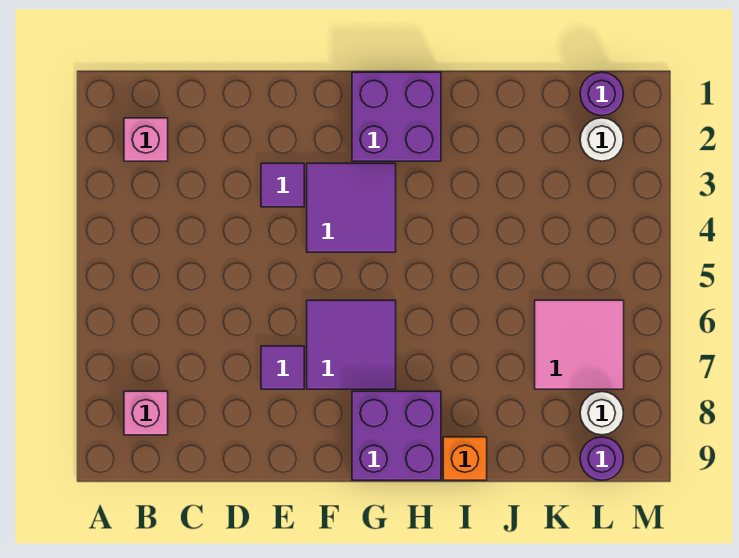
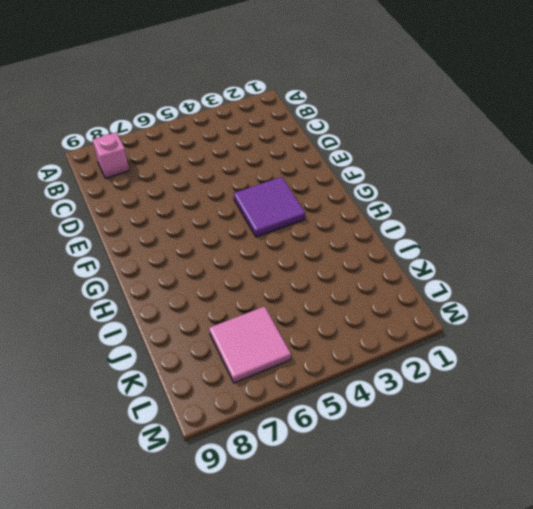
none -> pink 1x1 brick [124,118,168,161]
none -> purple 1x1 tile [261,163,304,207]
none -> purple 1x1 tile [261,346,304,389]

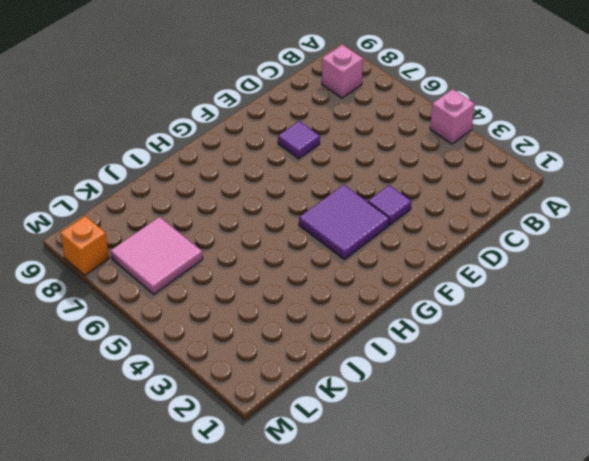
pink 1x1 brick [430,89,475,144] -> pink 1x1 brick moved to [124,118,168,161]
orange 1x1 brick [60,216,109,275] -> orange 1x1 brick moved to [443,437,487,480]
none -> purple 2x2 tile [307,300,396,389]
none -> purple 2x2 brick [352,72,441,161]
none -> purple 2x2 brick [352,391,441,480]

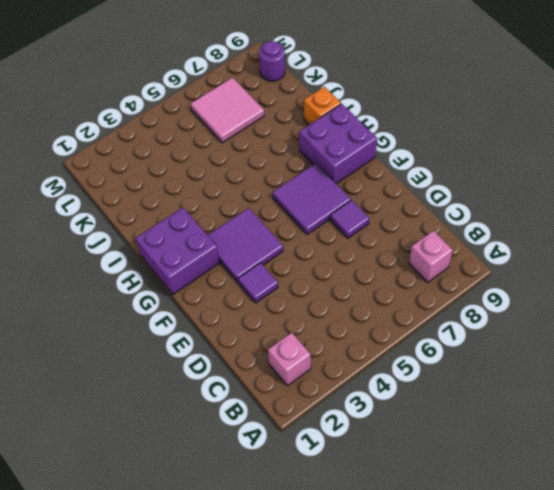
none -> purple 1x1 round brick [580,72,623,116]
none -> white 1x1 round brick [580,118,623,161]
none -> white 1x1 round brick [580,392,623,435]

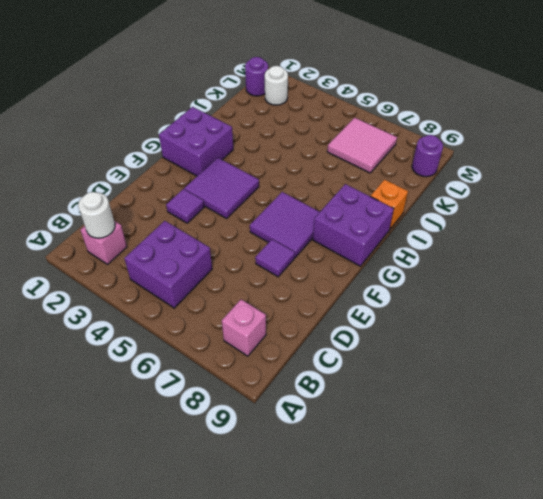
white 1x1 round brick [78,192,115,238] -> white 1x1 round brick moved to [580,392,623,435]
purple 2x2 brick [124,221,212,308] -> none

